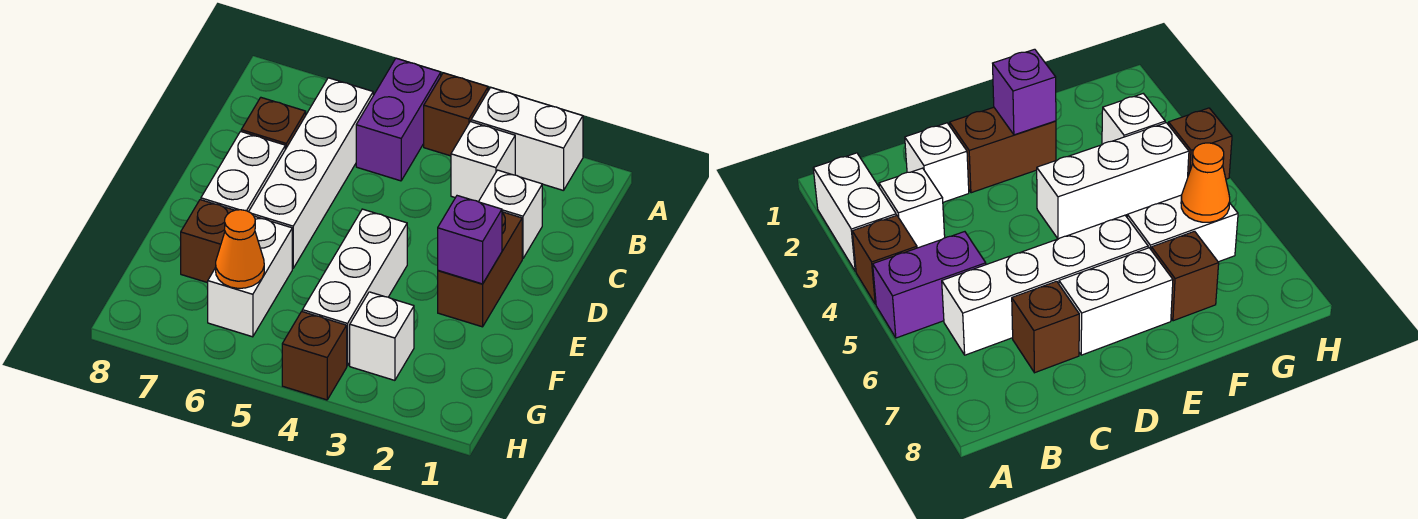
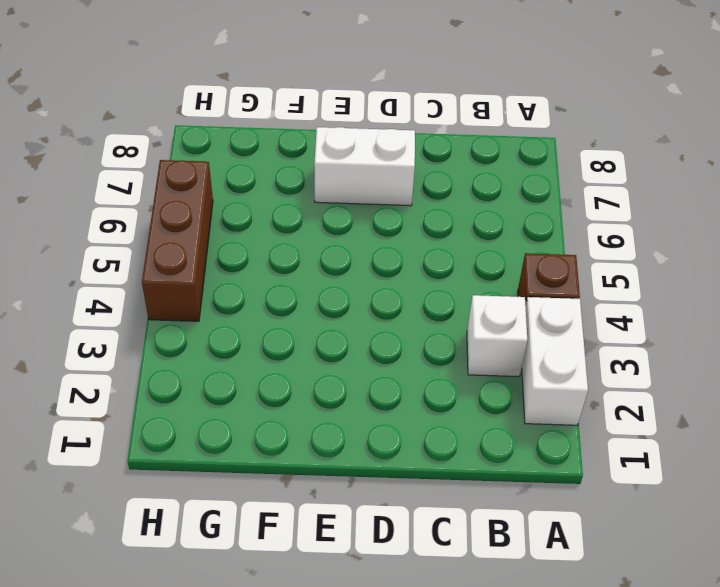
brown 1x3 brick [142,160,213,321] -> brown 1x1 brick [282,312,347,400]
none -> purple 1x2 brick [356,58,441,181]
none -> white 1x4 brick [249,78,373,268]
none -> white 1x1 brick [479,170,542,259]

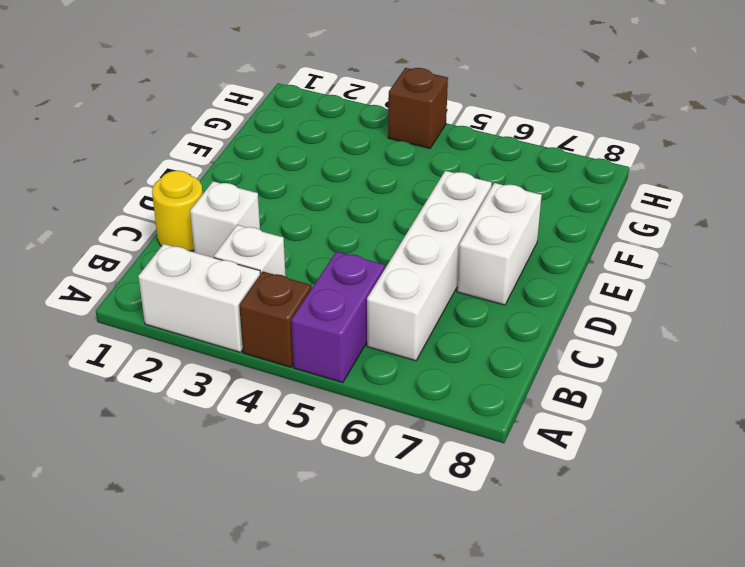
yellow 1x1 round brick [152,171,203,251] -> none
none -> brown 1x1 brick [241,98,306,149]
none -> brown 1x2 brick [438,212,522,327]
none -> white 1x3 brick [302,209,407,366]

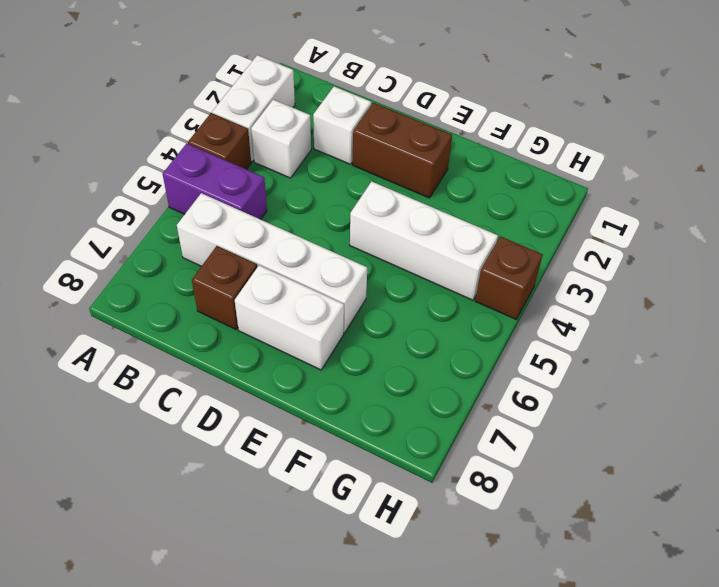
none -> white 1x2 brick [208,216,292,337]
none -> brown 1x1 brick [181,200,235,283]
none -> white 1x1 brick [350,292,414,380]

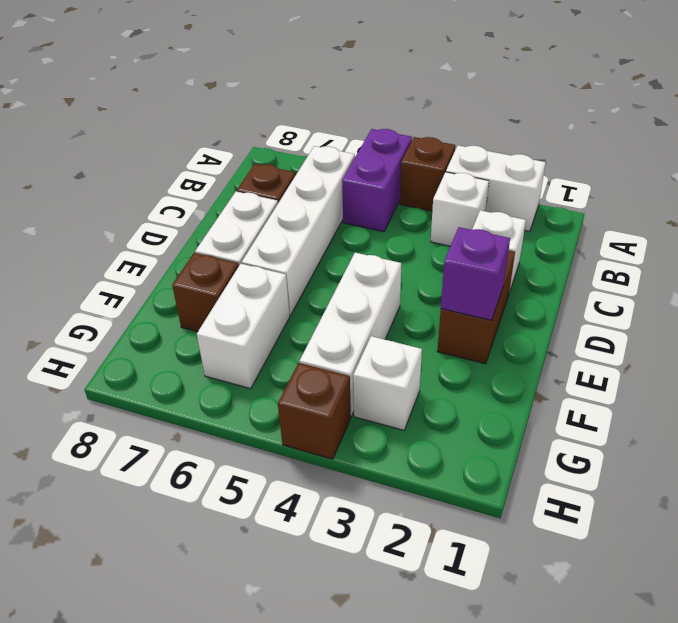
none -> orange 1x1 cone [216,210,264,288]

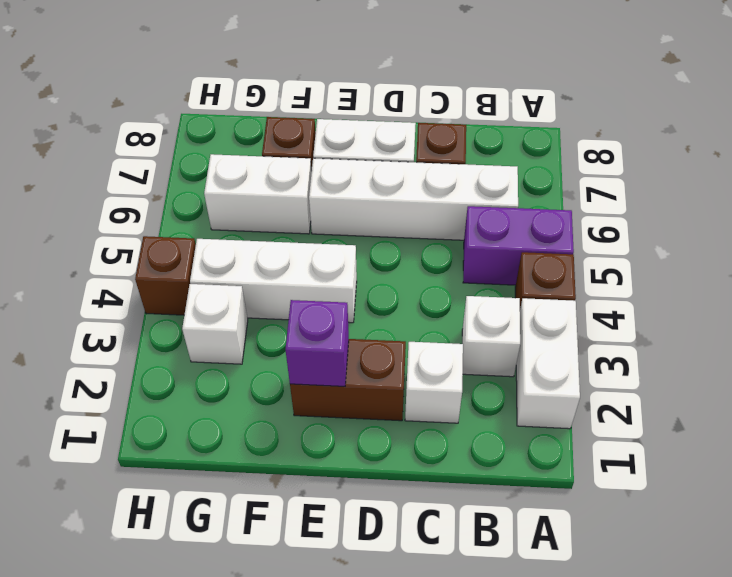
none -> orange 1x1 cone [216,210,264,288]

